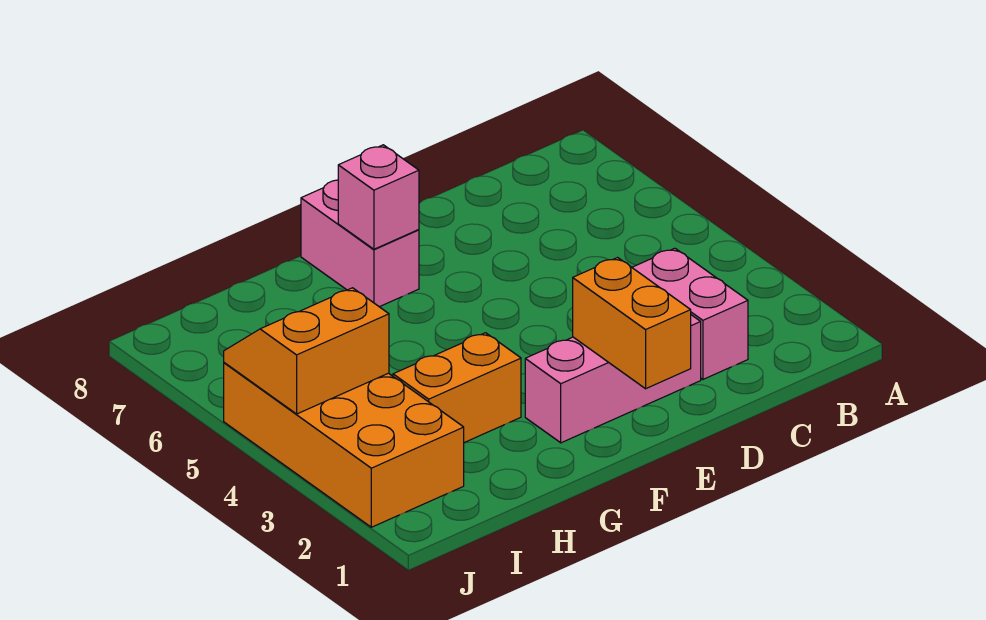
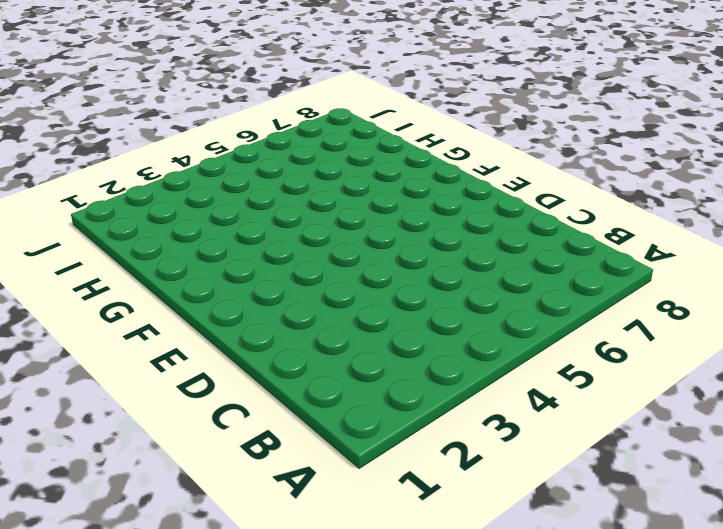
none -> pink 1x2 brick [632,248,748,379]
none -> pink 1x3 brick [525,315,701,443]

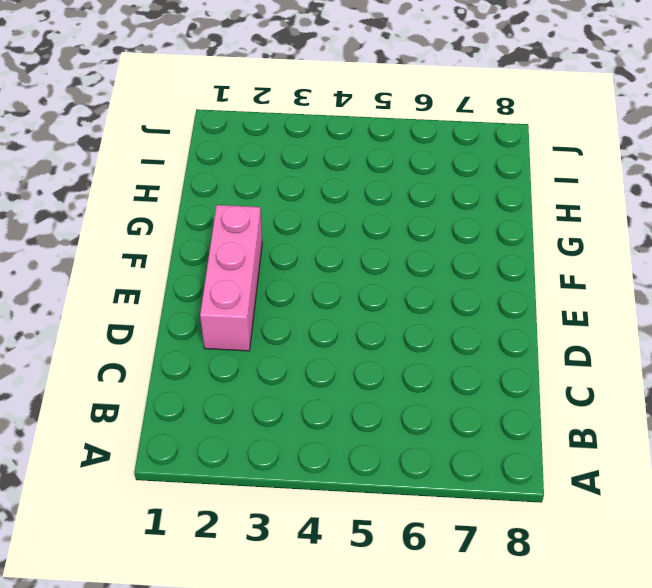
none -> pink 1x2 brick [632,248,748,379]
none -> pink 1x2 brick [301,180,419,307]

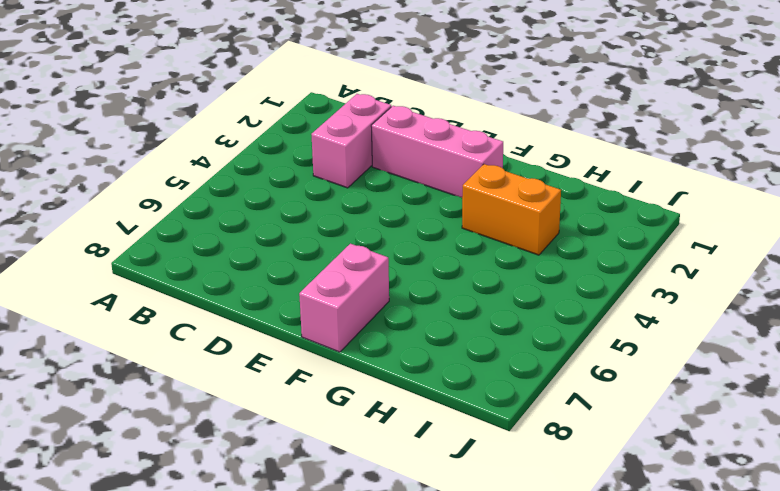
none -> orange 2x4 brick [224,363,464,527]
none -> orange 1x2 brick [573,258,691,389]

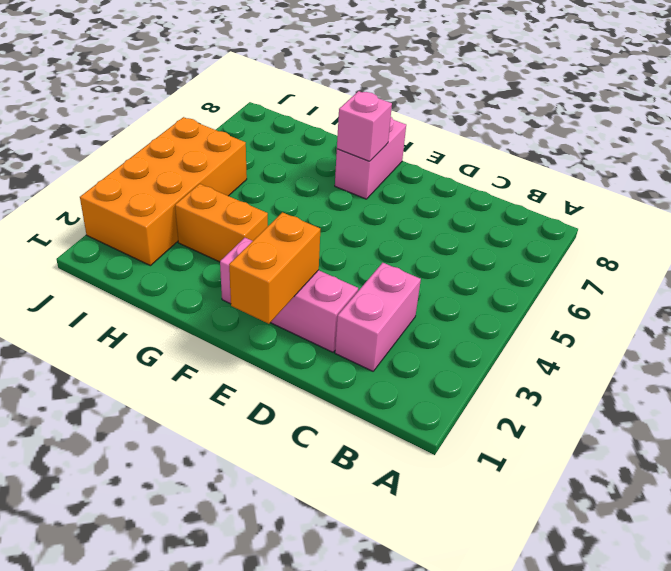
none -> orange 2x2 slope [224,288,389,414]

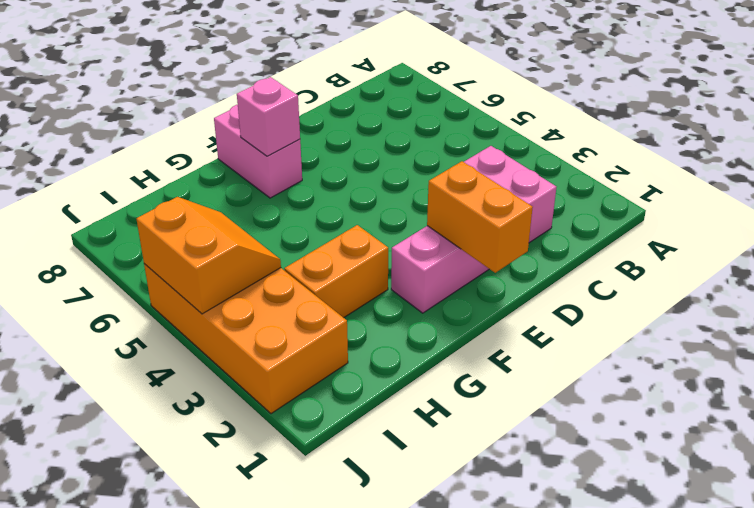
orange 2x2 slope [137,197,281,314] -> orange 2x2 slope turned to [224,288,389,414]

